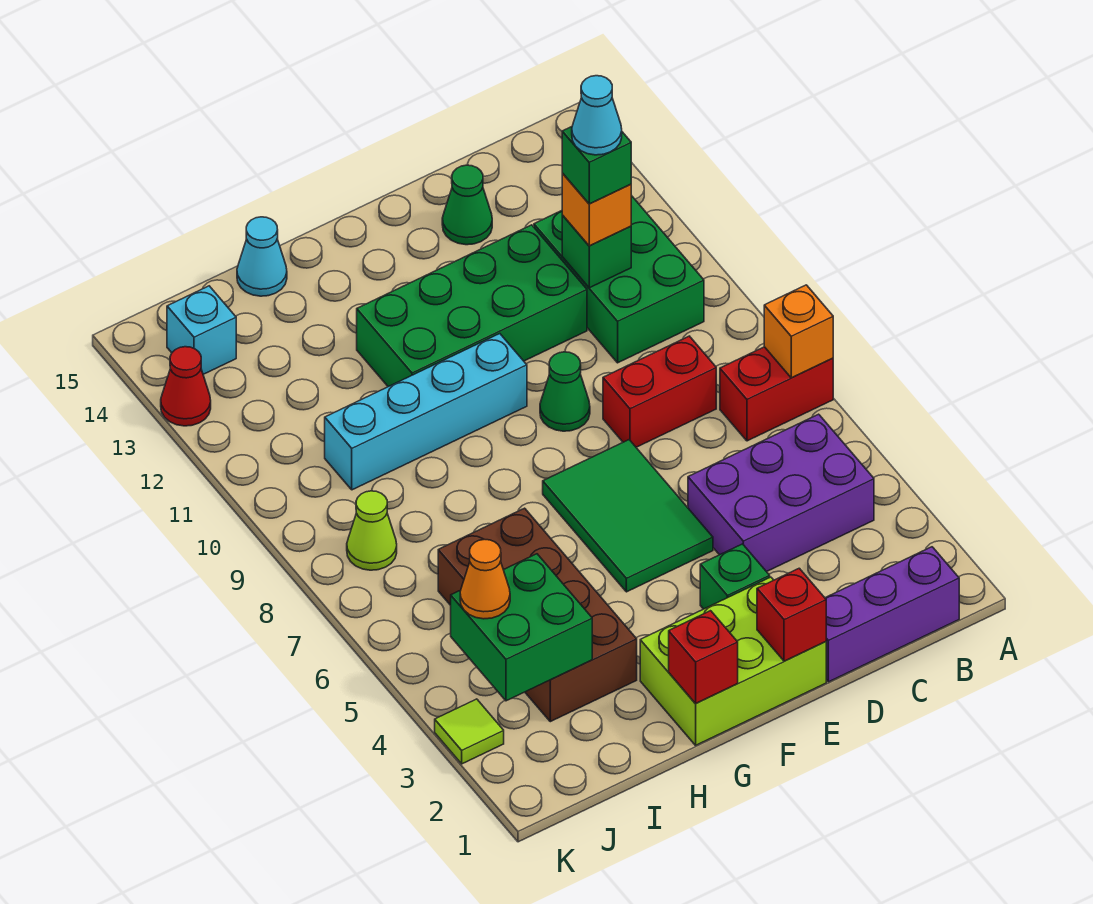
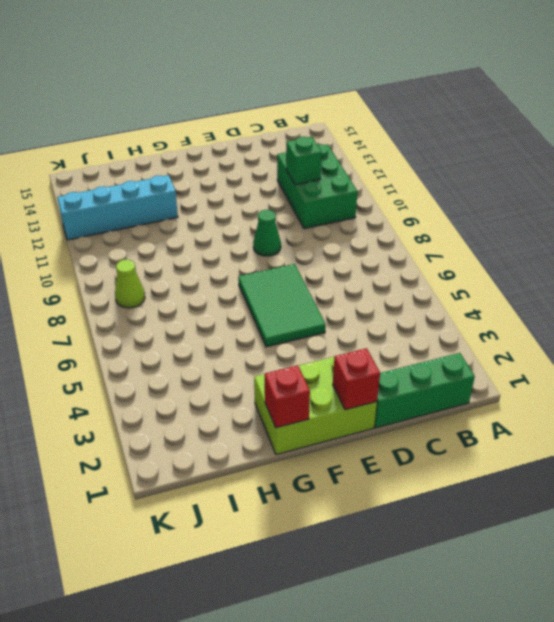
green 1x3 brick [374,353,475,428] -> purple 1x3 brick [825,547,959,682]
cyan 1x4 brick [57,175,178,240] -> cyan 1x4 brick moved to [325,334,527,490]
none -> red 1x2 brick [720,347,833,441]
none -> purple 2x3 brick [688,414,874,572]
none -> red 1x2 brick [603,336,716,447]

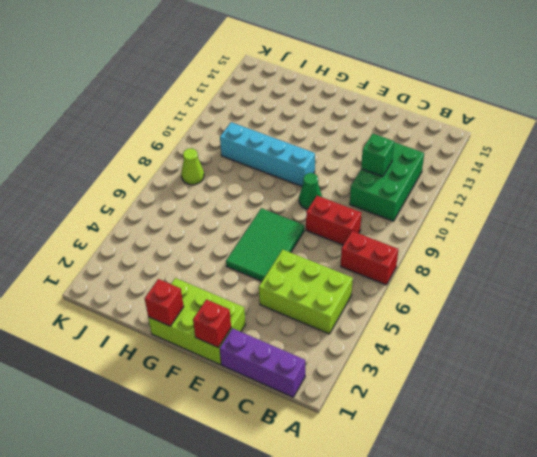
lime 2x3 brick [259,250,353,334] -> purple 2x3 brick [688,414,874,572]
none -> green 2x4 brick [357,225,587,387]
none -> green 1x1 cone [442,165,492,245]
none -> green 1x1 brick [700,544,770,609]

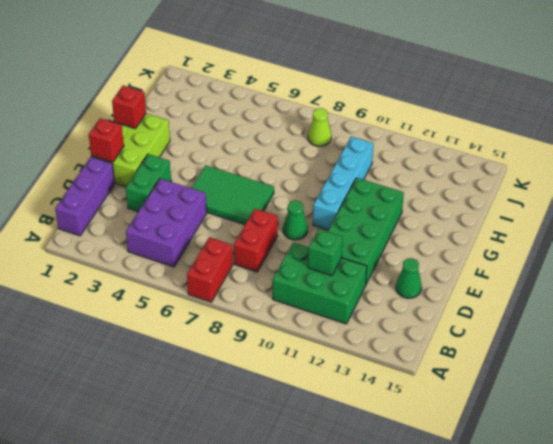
green 1x2 brick [126,154,171,212] -> green 1x1 brick [700,544,770,609]
none -> brown 2x4 brick [438,508,637,722]
none -> cyan 1x1 cone [237,217,287,296]
none -> cyan 1x1 brick [167,286,236,374]

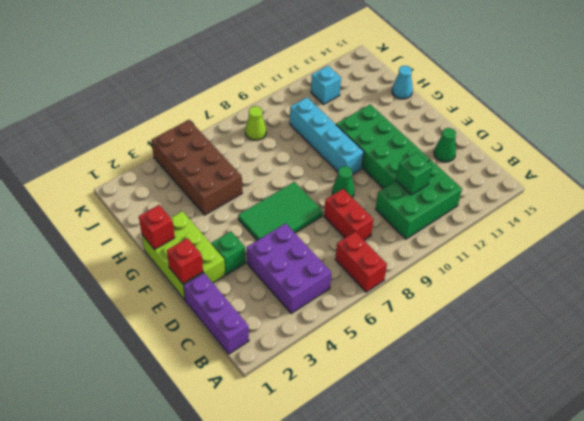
brown 2x4 brick [151,120,242,215] -> brown 2x4 brick turned to [438,508,637,722]
cyan 1x1 brick [311,66,341,104] -> cyan 1x1 brick moved to [167,286,236,374]
none -> lime 1x1 tile [435,699,504,764]
none -> red 1x1 cone [161,347,211,426]
none -> orange 1x1 brick [764,285,833,378]

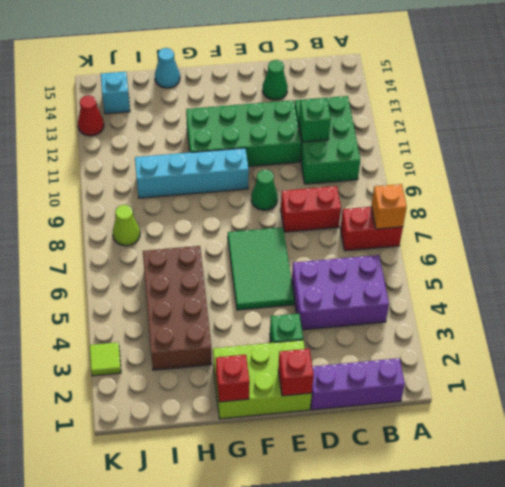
none -> green 2x2 brick [451,554,592,701]
none -> orange 1x1 brick [562,173,631,246]
none -> orange 1x1 cone [460,539,510,619]

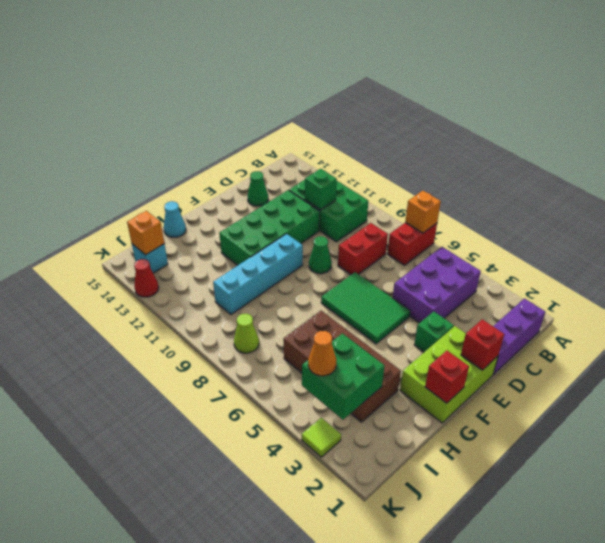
orange 1x1 brick [127,211,164,255] -> orange 1x1 brick moved to [562,173,631,246]
none -> green 1x1 brick [562,127,631,204]
none -> cyan 1x1 cone [572,76,622,155]

